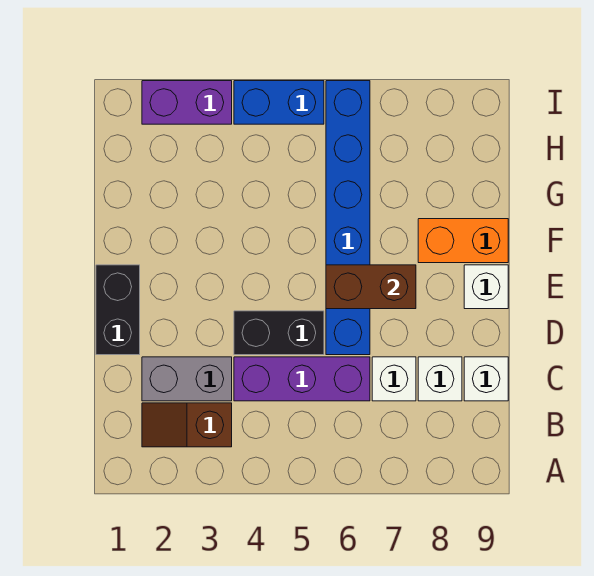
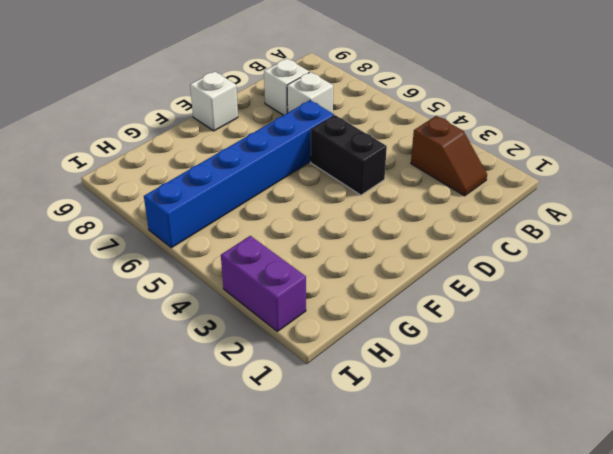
none -> grey 1x2 brick [142,357,232,401]
none -> purple 1x3 brick [234,357,370,401]
none -> white 1x1 brick [464,357,508,401]

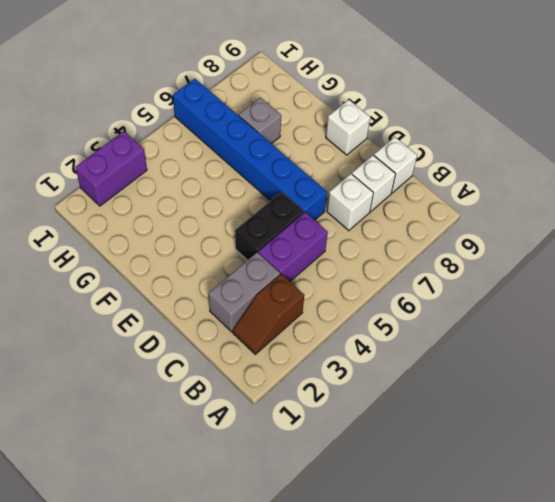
purple 1x2 brick [258,212,328,281] -> purple 1x3 brick [234,357,370,401]
grey 1x1 brick [239,98,281,144] -> none
none -> black 1x2 brick [96,265,140,355]
none -> orange 1x2 brick [418,219,508,263]
none -> blue 1x2 brick [234,81,324,124]

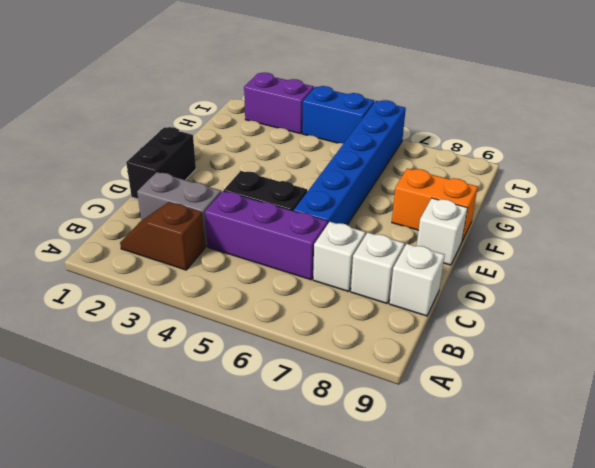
none -> brown 1x2 brick [326,265,416,309]

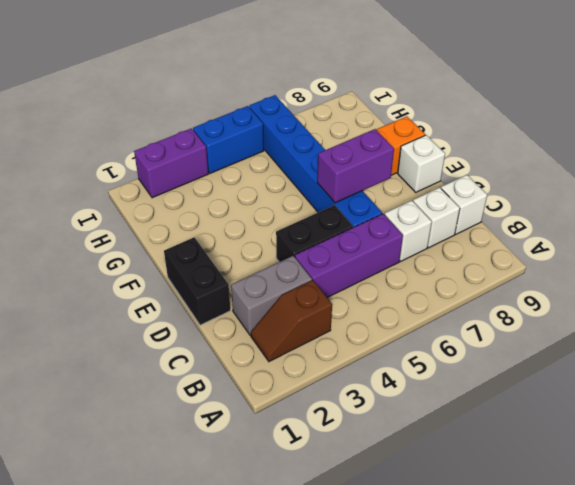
purple 1x2 brick [317,129,394,203] -> brown 1x2 brick [326,265,416,309]

